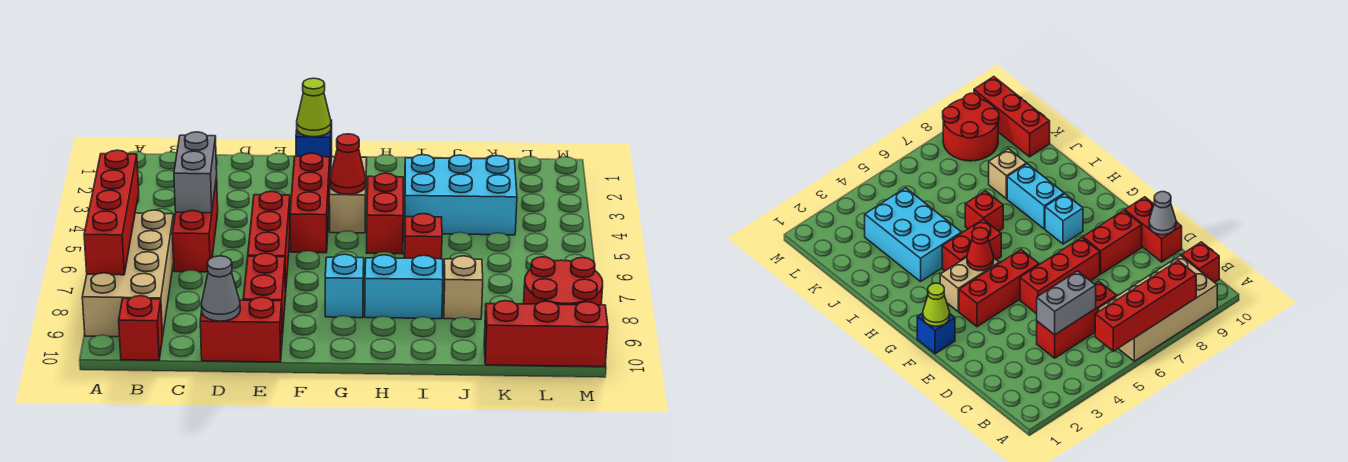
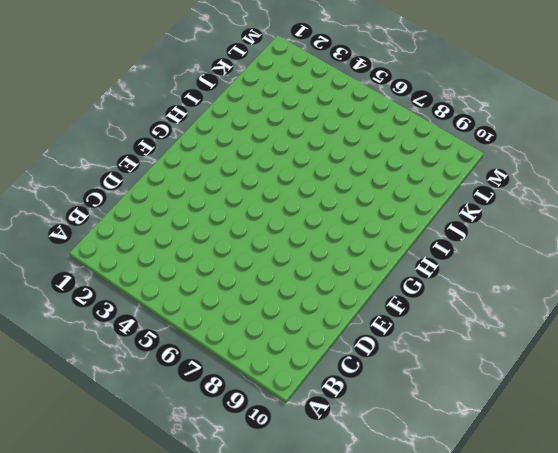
none -> tan 2x4 brick [82,210,174,337]
none -> red 1x1 brick [119,296,162,360]
none -> red 1x3 brick [172,176,218,272]

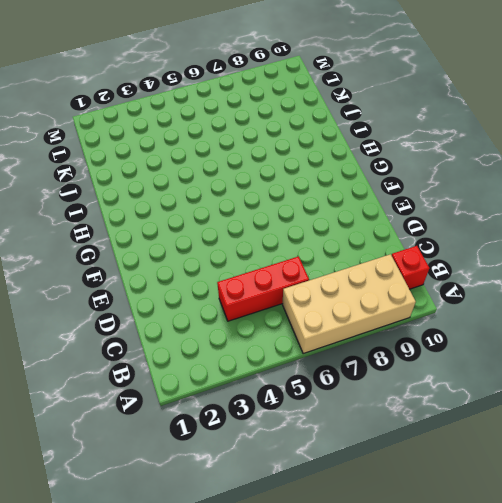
none -> red 1x2 brick [200,297,282,362]
none -> red 1x3 brick [248,191,290,290]
none -> red 1x2 brick [243,253,286,337]

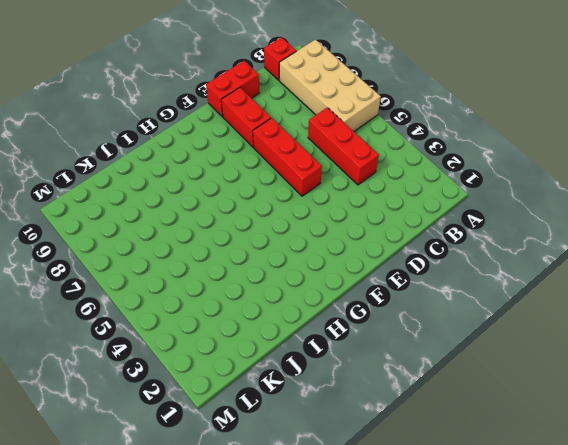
none -> blue 1x1 brick [296,120,332,174]
none -> red 1x3 brick [290,153,330,253]
none -> tan 1x2 brick [329,157,367,233]

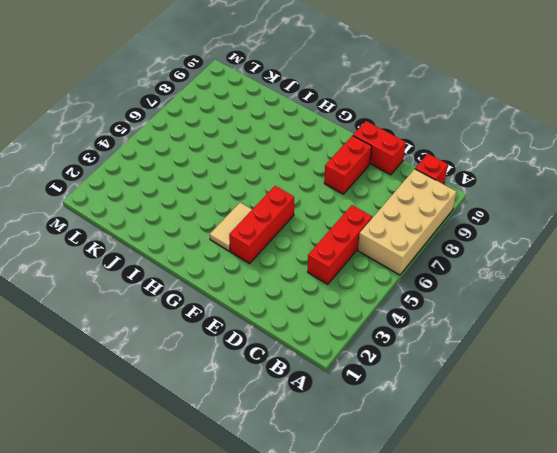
tan 1x2 tile [210,203,252,251] -> tan 1x2 brick [329,157,367,233]
none -> red 1x3 brick [248,191,290,290]
none -> blue 1x1 brick [296,120,332,174]
none -> cyan 1x1 brick [325,254,364,318]

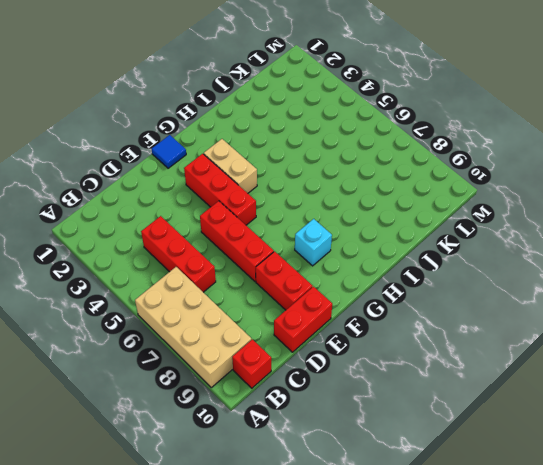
blue 1x1 tile [152,135,186,168] -> blue 1x1 brick [296,120,332,174]
none -> red 1x2 brick [366,173,403,254]
none -> cyan 1x2 brick [365,255,443,319]
none -> cyan 2x3 brick [405,155,517,235]

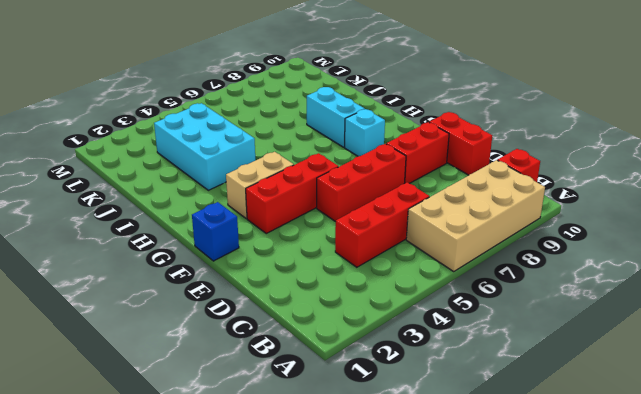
none -> red 1x2 brick [366,173,403,254]
none -> red 1x1 brick [404,214,442,259]
none -> tan 1x1 brick [443,256,483,319]

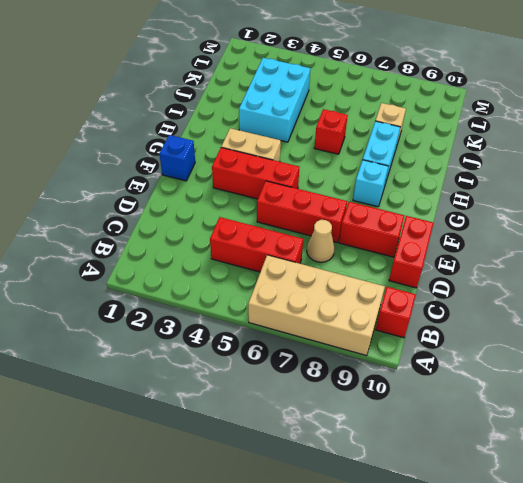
tan 1x1 cone [307,220,335,262] -> none
none -> red 1x2 brick [366,173,403,254]
none -> red 1x3 brick [484,301,608,367]
none -> red 2x2 round brick [524,257,603,305]

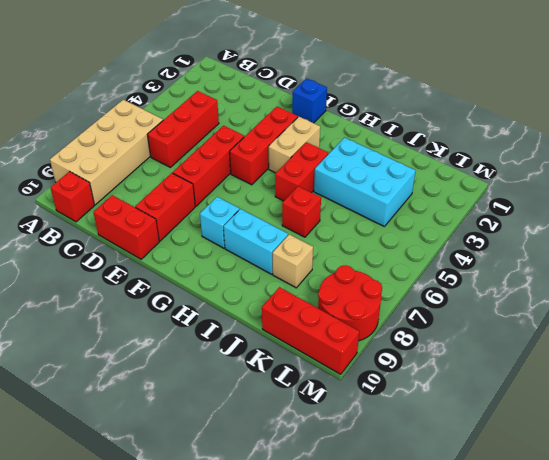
none -> red 1x4 brick [84,150,139,275]
none -> grey 1x2 brick [174,132,217,213]
none -> grey 1x1 cone [201,256,240,321]

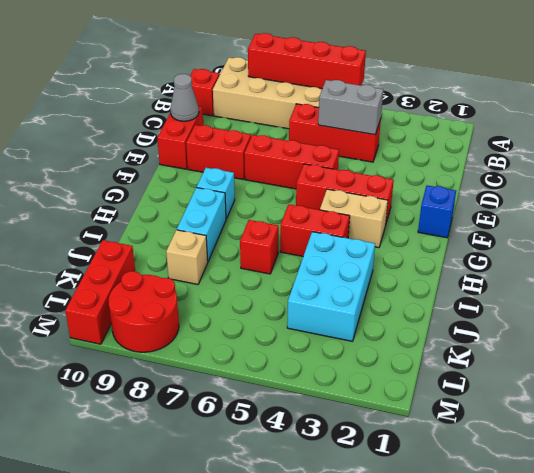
none -> lime 1x1 cone [297,78,331,137]
none -> red 1x1 cone [330,134,366,194]

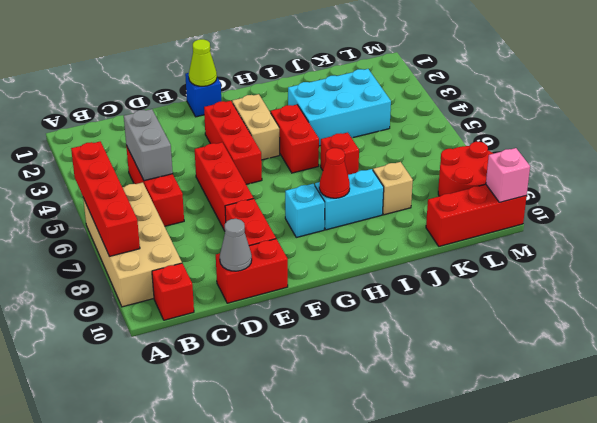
red 1x1 cone [319,148,350,198] -> red 1x1 cone moved to [330,134,366,194]
pink 1x1 brick [486,148,530,202] -> none

